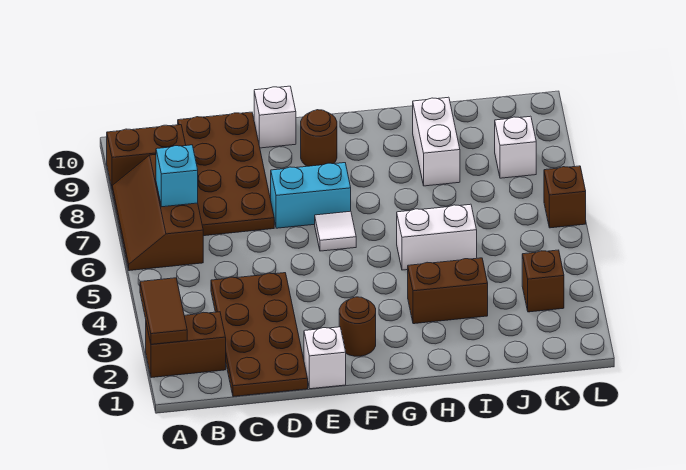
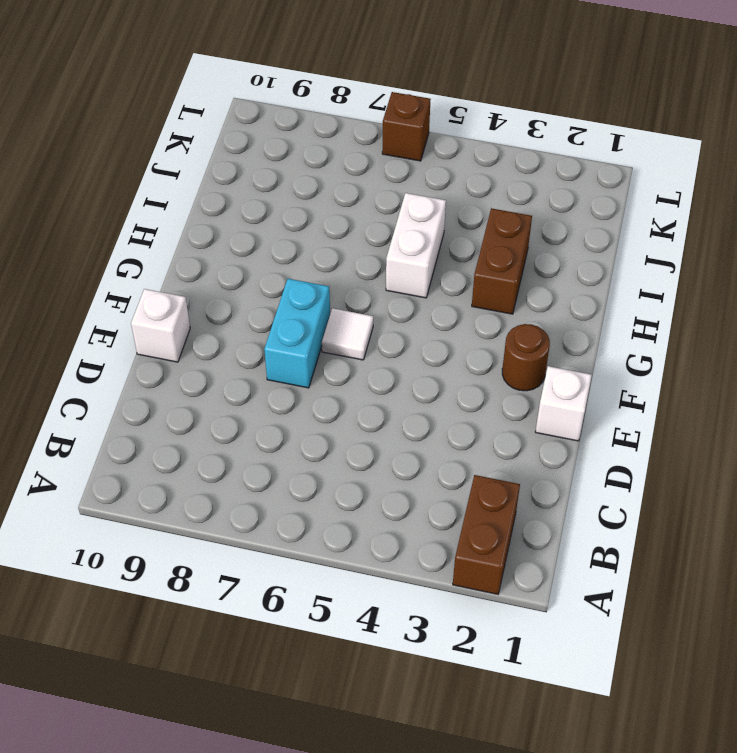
none -> brown 2x3 slope [112,154,203,271]
none -> brown 1x2 brick [107,125,186,188]
none -> brown 2x4 plate [211,273,308,397]

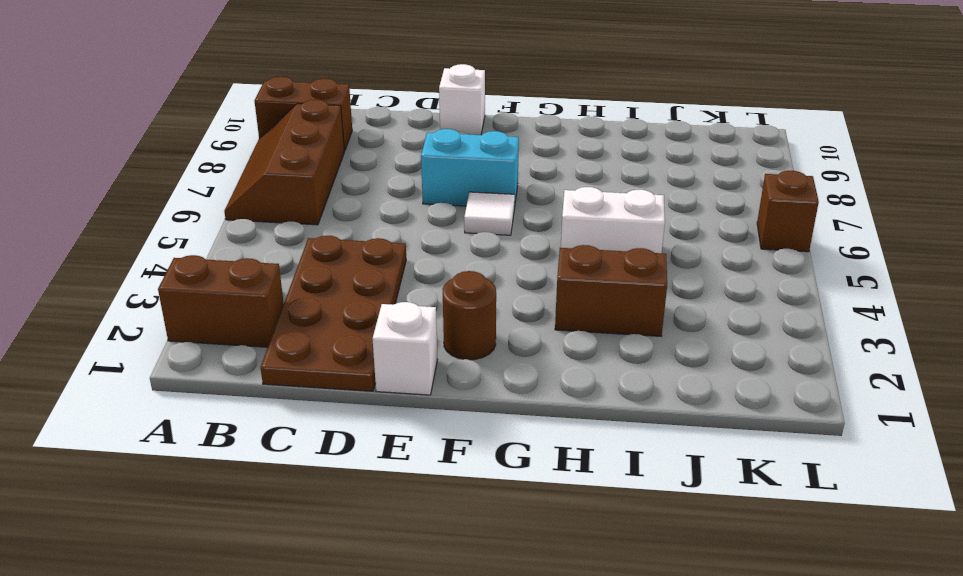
none -> brown 2x4 plate [178,112,274,236]
none -> brown 1x1 round brick [301,110,337,166]
none -> white 1x2 brick [413,97,460,186]

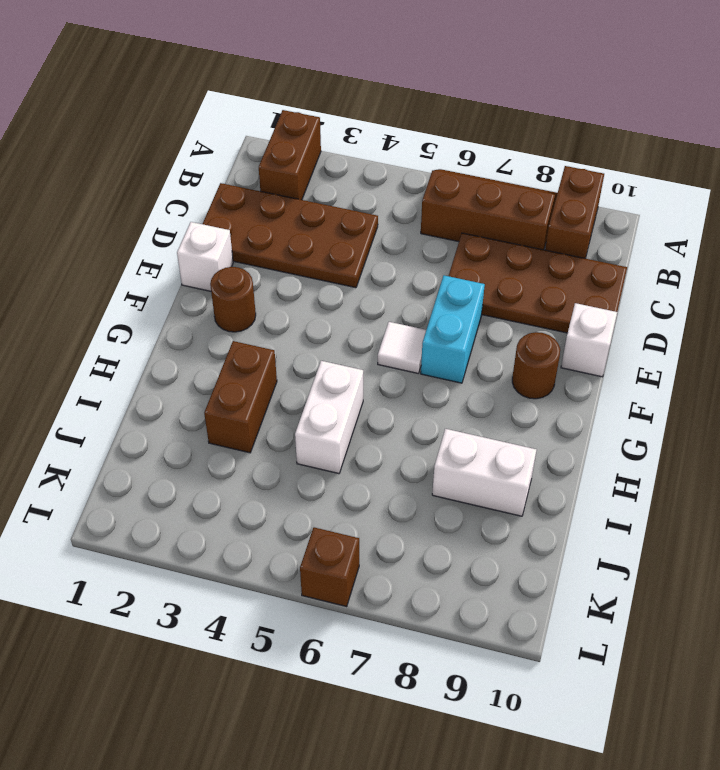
none -> brown 1x1 brick [522,250,564,312]
none -> white 1x1 brick [495,116,536,178]
none -> brown 1x2 tile [140,278,187,344]

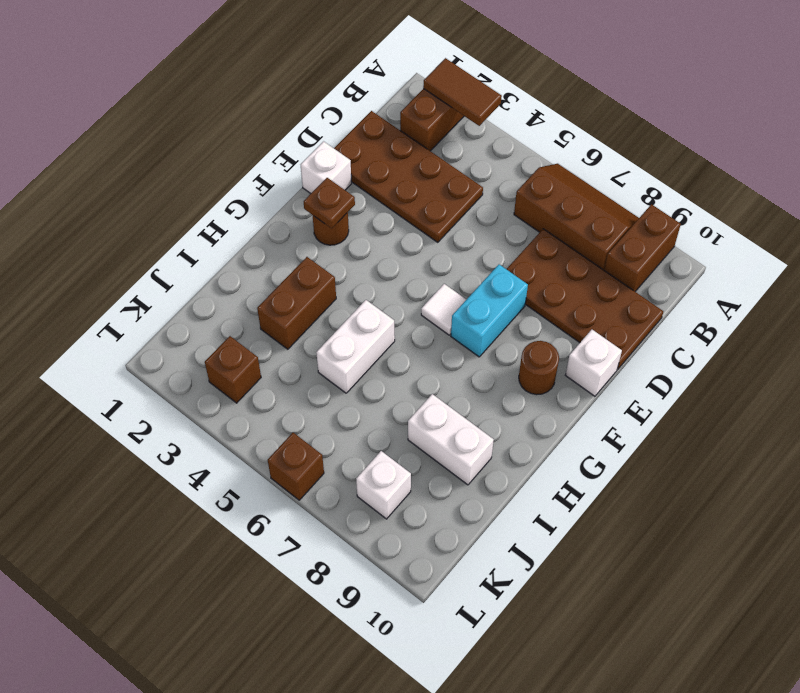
brown 1x1 plate [304,178,355,228] -> none
none -> cyan 1x1 brick [156,145,198,207]

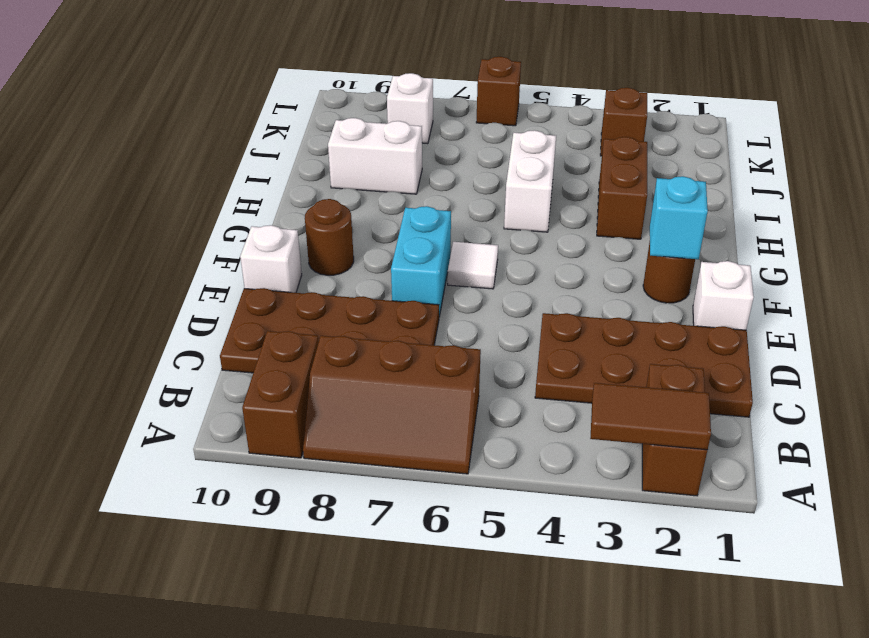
cyan 1x1 brick [650,176,708,259] -> cyan 1x1 brick moved to [156,145,198,207]

